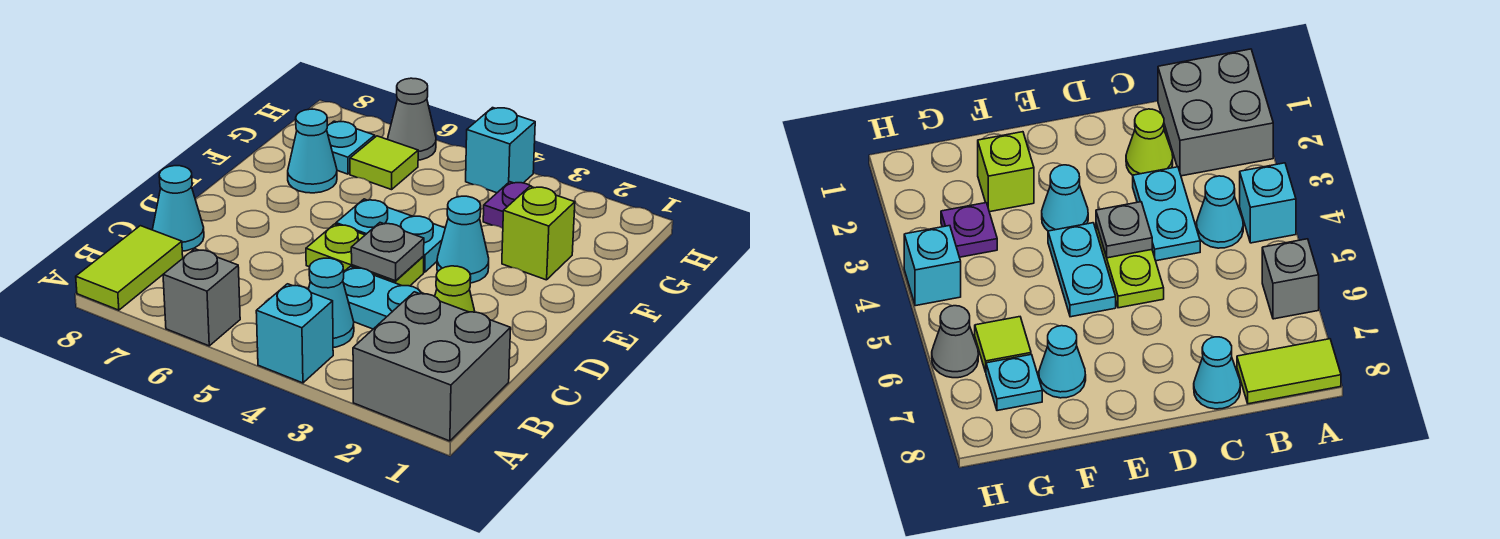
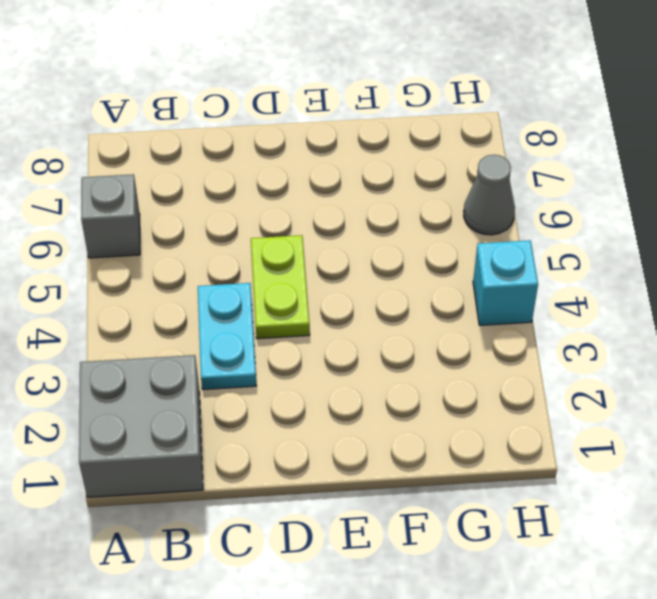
none -> cyan 1x1 brick [256,284,333,383]
none -> lime 1x2 tile [76,226,183,310]
none -> cyan 1x1 cone [308,258,354,347]

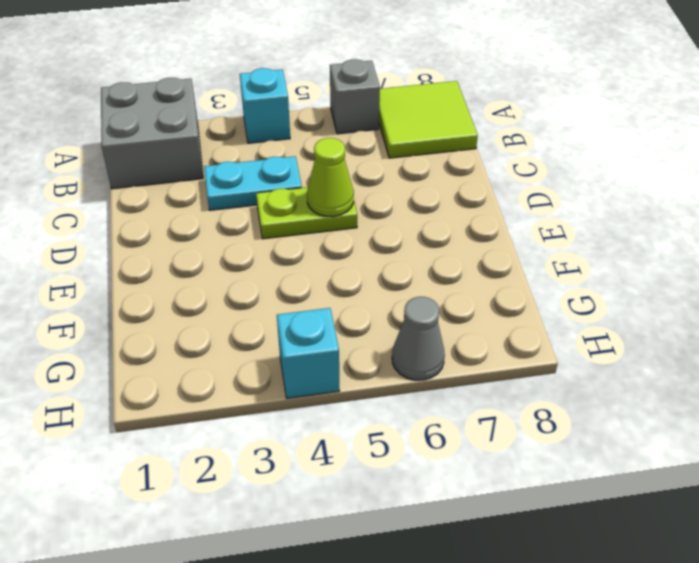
lime 2x2 tile [379,81,478,158] -> lime 1x2 tile [76,226,183,310]
lime 1x1 cone [307,138,354,216] -> lime 1x1 cone moved to [435,266,475,312]
none -> cyan 1x1 cone [308,258,354,347]
none -> cyan 1x1 cone [153,166,204,251]
none -> cyan 1x1 cone [437,196,489,283]

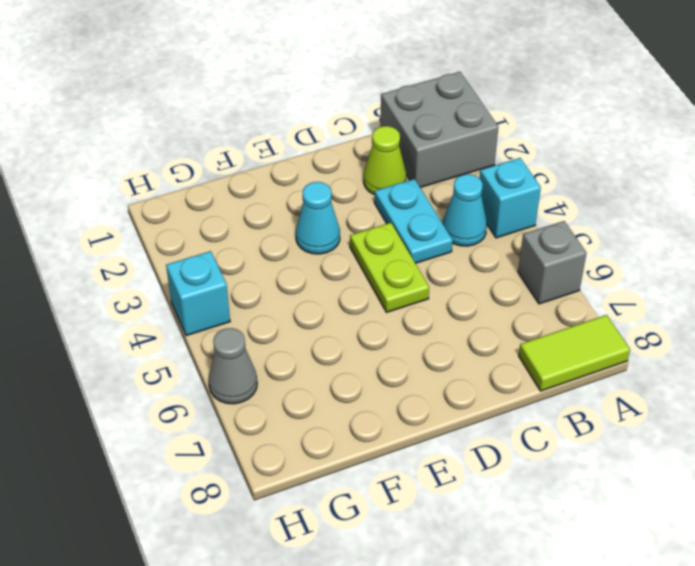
none -> cyan 1x1 cone [153,166,204,251]
none -> cyan 1x2 plate [336,199,445,272]
none -> lime 1x1 brick [502,186,575,280]

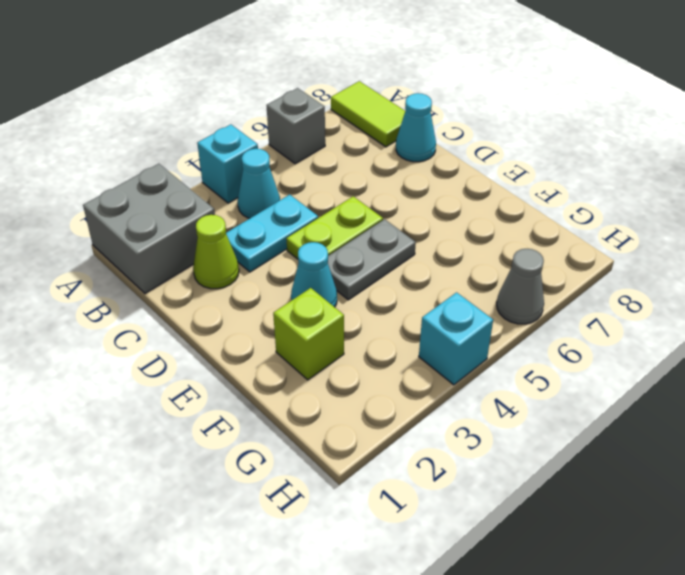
grey 1x2 plate [328,219,416,300] -> cyan 1x2 plate [336,199,445,272]
none -> cyan 1x1 cone [288,109,337,193]
none -> purple 1x1 plate [483,182,532,228]
none -> lime 1x1 tile [350,136,418,190]

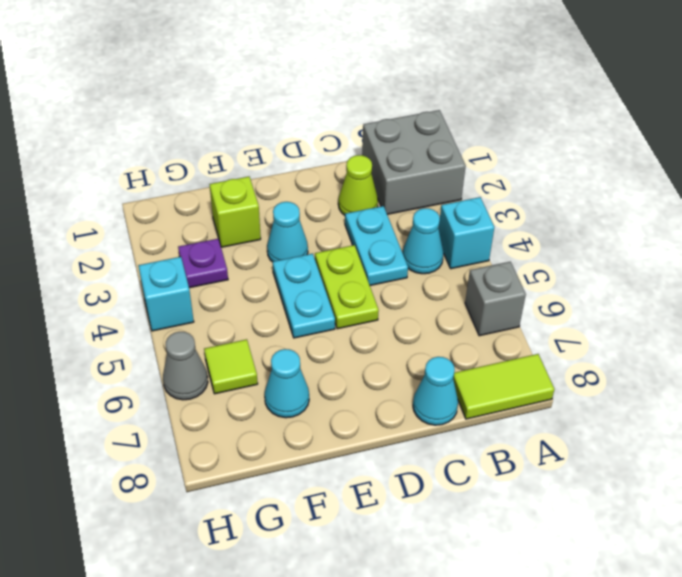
none -> cyan 1x1 plate [327,121,375,174]
none -> grey 1x1 plate [351,223,424,281]

